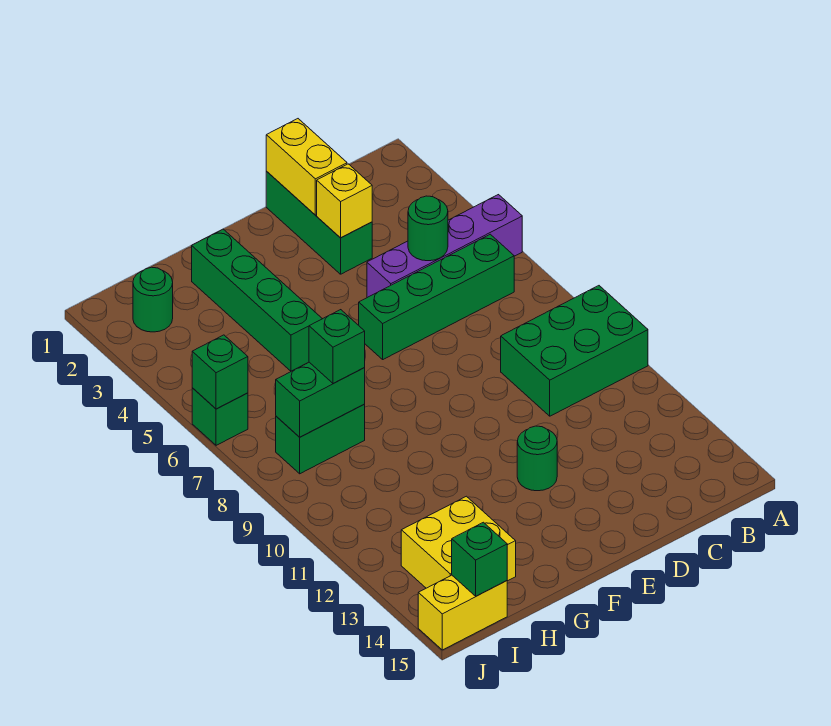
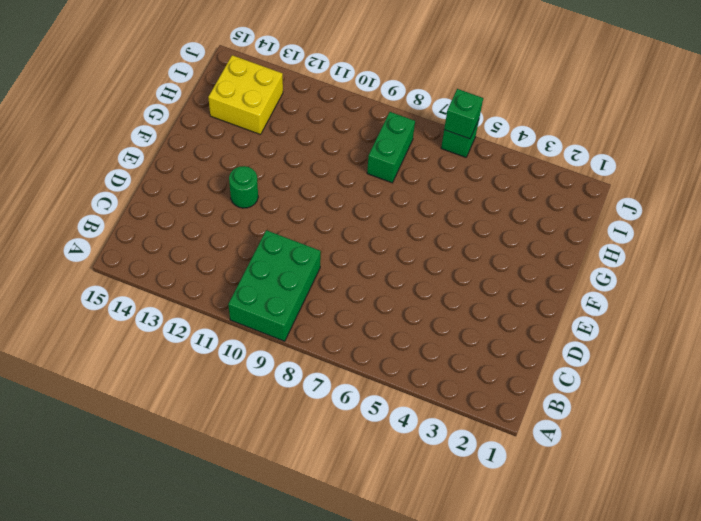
none -> purple 1x4 brick [367,195,522,298]
none -> green 1x4 brick [359,234,514,359]
none -> green 1x3 brick [266,171,372,274]

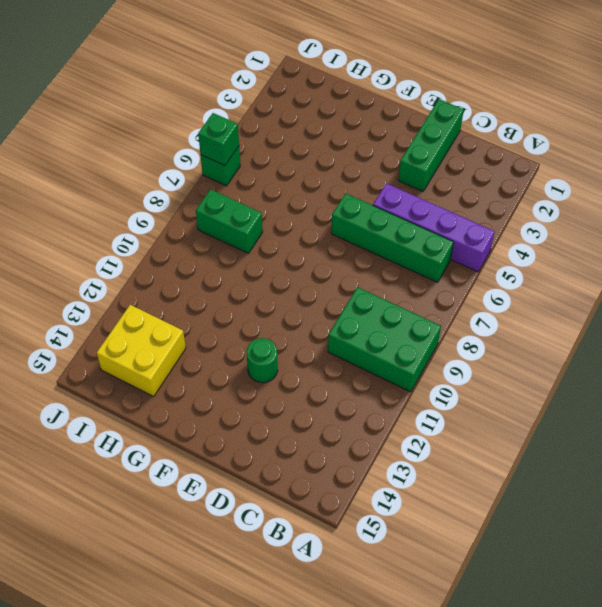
none -> green 1x4 brick [192,229,322,371]
none -> green 1x1 round brick [133,267,173,332]
none -> yellow 1x2 brick [418,575,507,650]

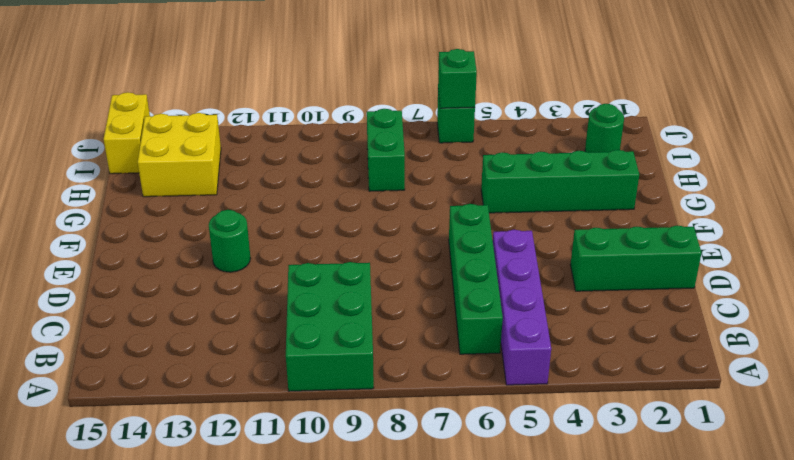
none -> green 1x1 round brick [408,196,448,261]
none -> yellow 1x2 brick [266,119,347,215]
none -> yellow 1x1 brick [317,164,372,238]

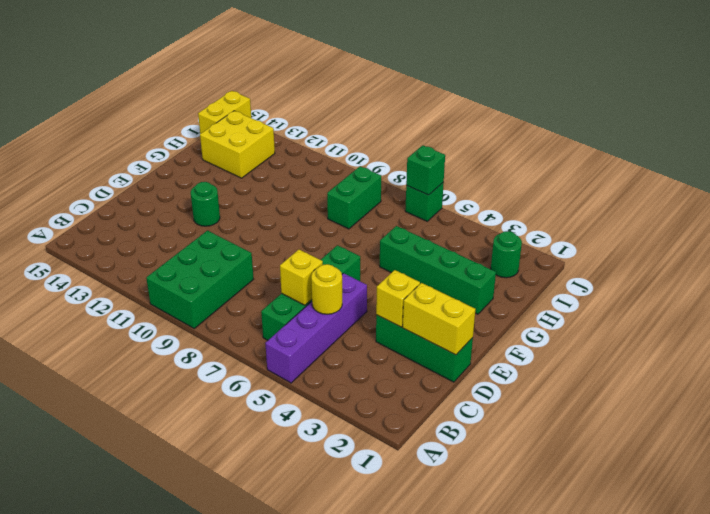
yellow 1x1 round brick [311,264,342,314] -> green 1x1 round brick [408,196,448,261]
yellow 1x1 brick [280,250,323,305] -> none
none -> green 1x2 brick [276,362,365,437]
none -> green 1x1 brick [452,522,507,596]
none -> green 1x1 brick [309,310,365,384]

